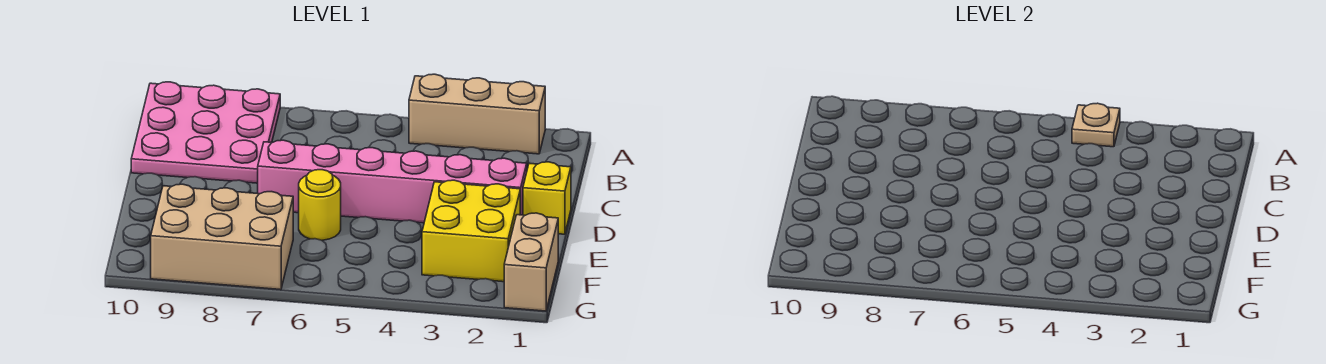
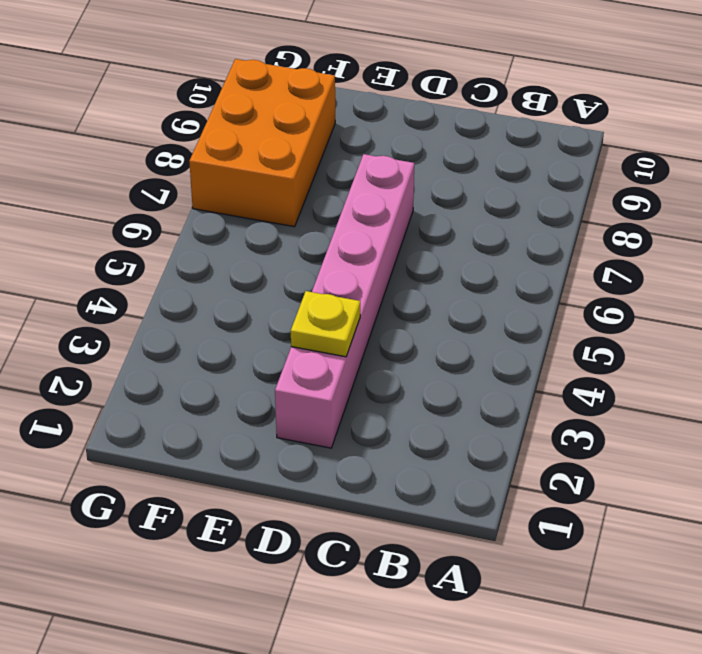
yellow 1x1 plate [291,291,360,357] -> none
orange 2x3 brick [189,59,335,227] -> tan 2x3 brick [151,184,293,290]
none -> tan 1x3 brick [409,74,545,154]
none -> pink 3x3 plate [131,82,280,183]

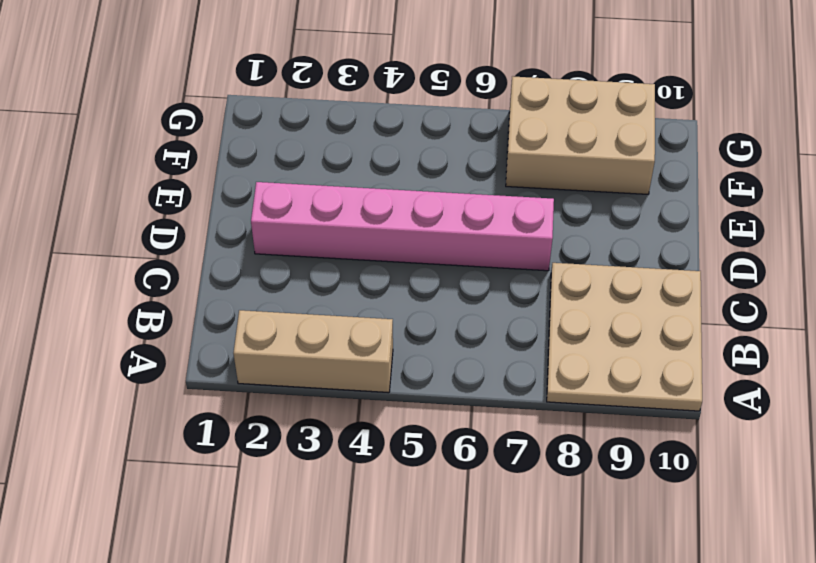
tan 3x3 plate [547,263,702,411] -> pink 3x3 plate [131,82,280,183]
none -> yellow 1x1 brick [523,162,571,234]
none -> yellow 2x2 brick [422,180,520,282]

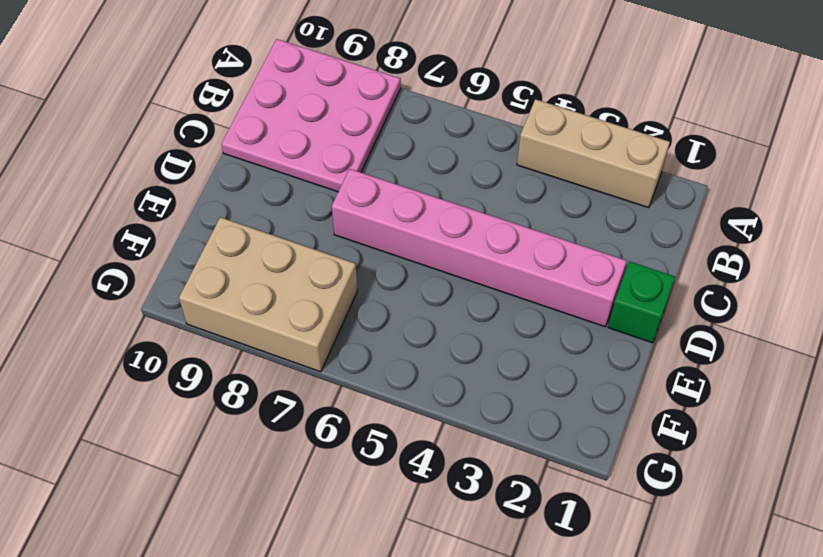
green 1x1 brick [608,261,675,343] -> yellow 1x1 brick [523,162,571,234]
none -> yellow 2x2 brick [422,180,520,282]
none -> yellow 1x1 round brick [299,170,341,240]

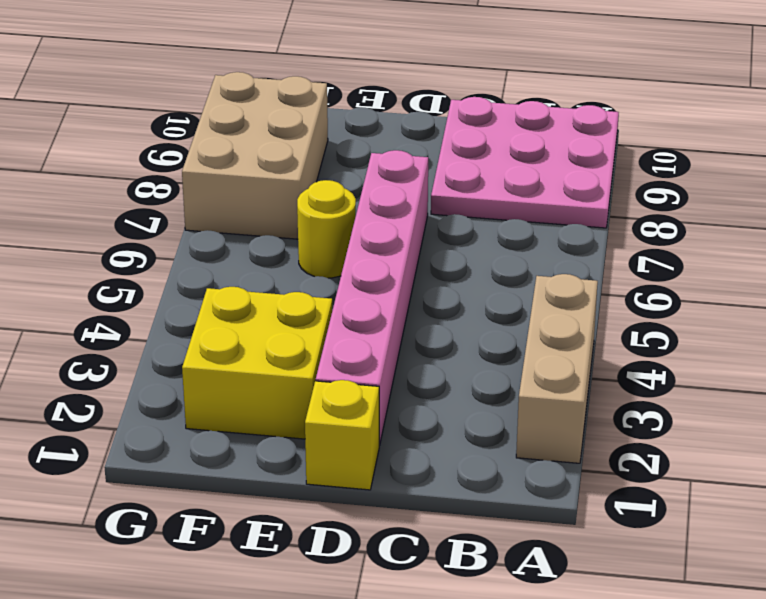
none -> tan 1x2 brick [504,213,558,311]
none -> tan 1x1 plate [1072,103,1120,147]

